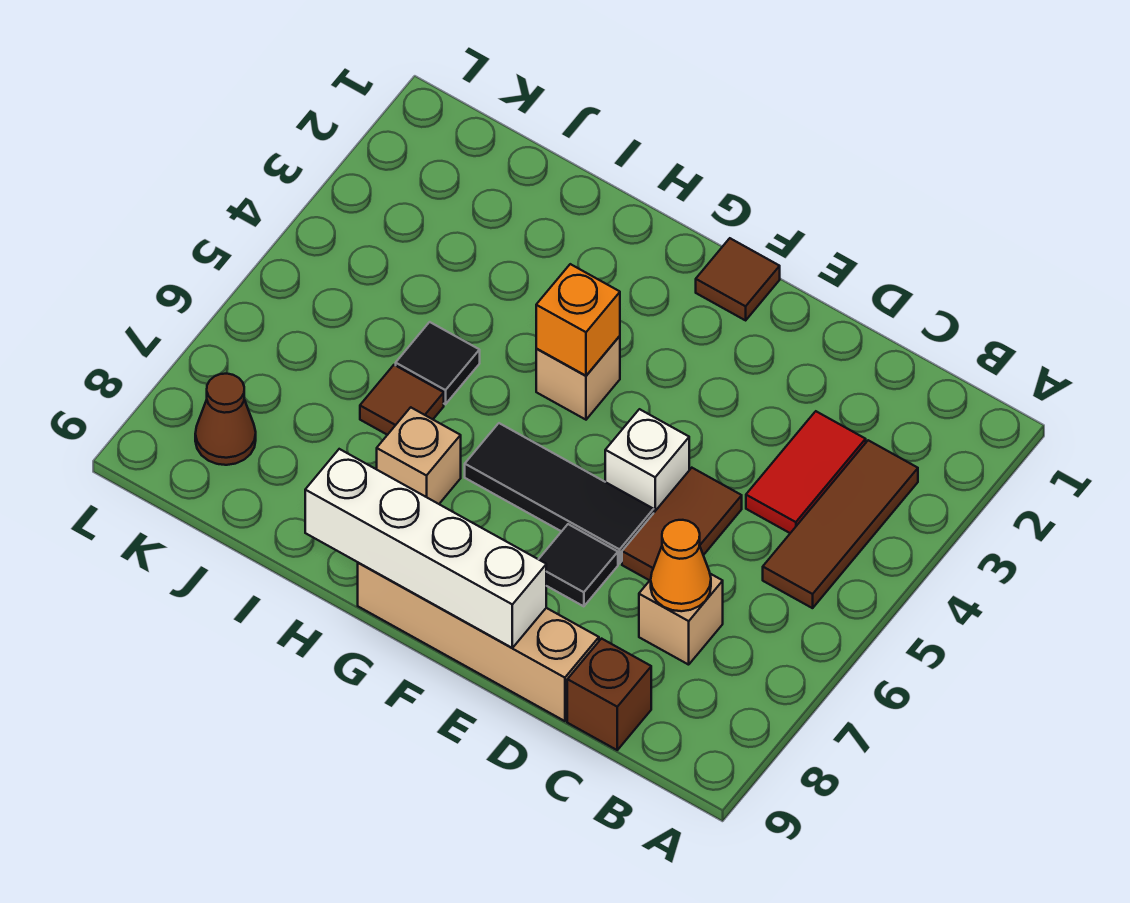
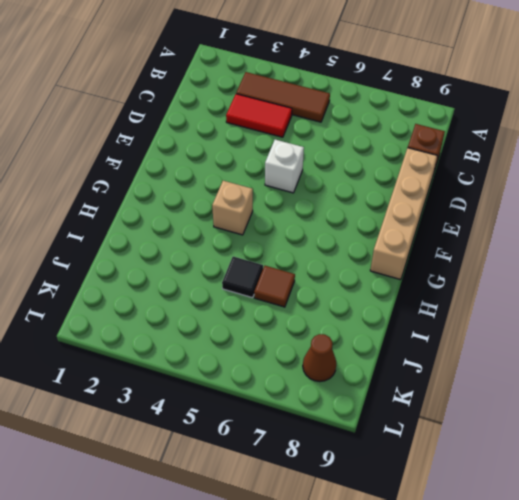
none -> tan 1x1 brick [639,574,723,665]
none -> brown 1x2 tile [622,468,742,580]
none -> black 1x3 tile [465,423,654,564]

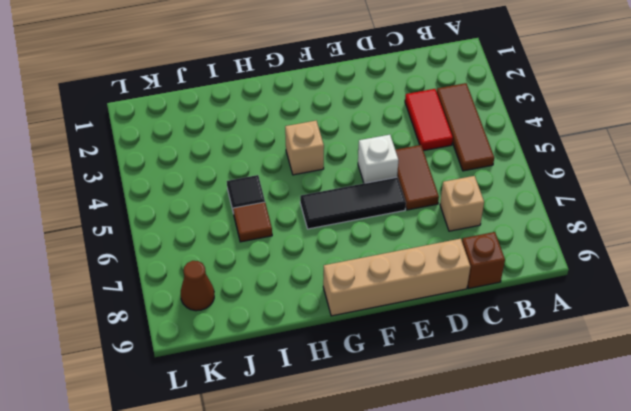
none -> black 1x1 tile [539,524,618,606]
none -> brown 1x1 tile [696,238,780,320]
none -> tan 1x1 brick [377,407,461,504]

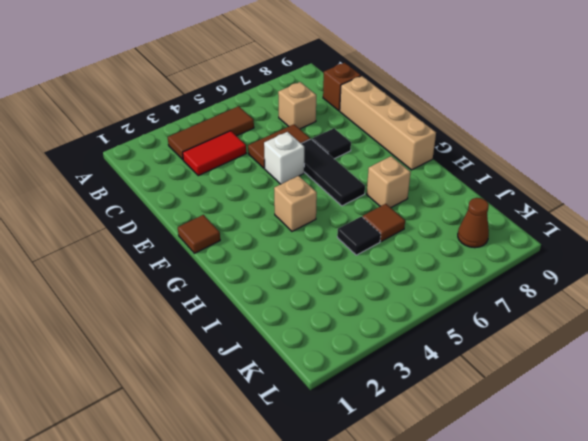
none -> orange 1x1 cone [651,520,711,611]
none -> white 1x4 brick [305,449,546,648]
none -> orange 1x1 brick [536,264,620,376]

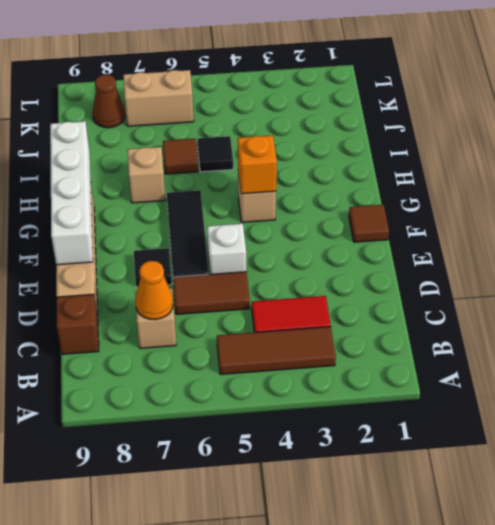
tan 1x2 brick [123,70,194,126] -> none

